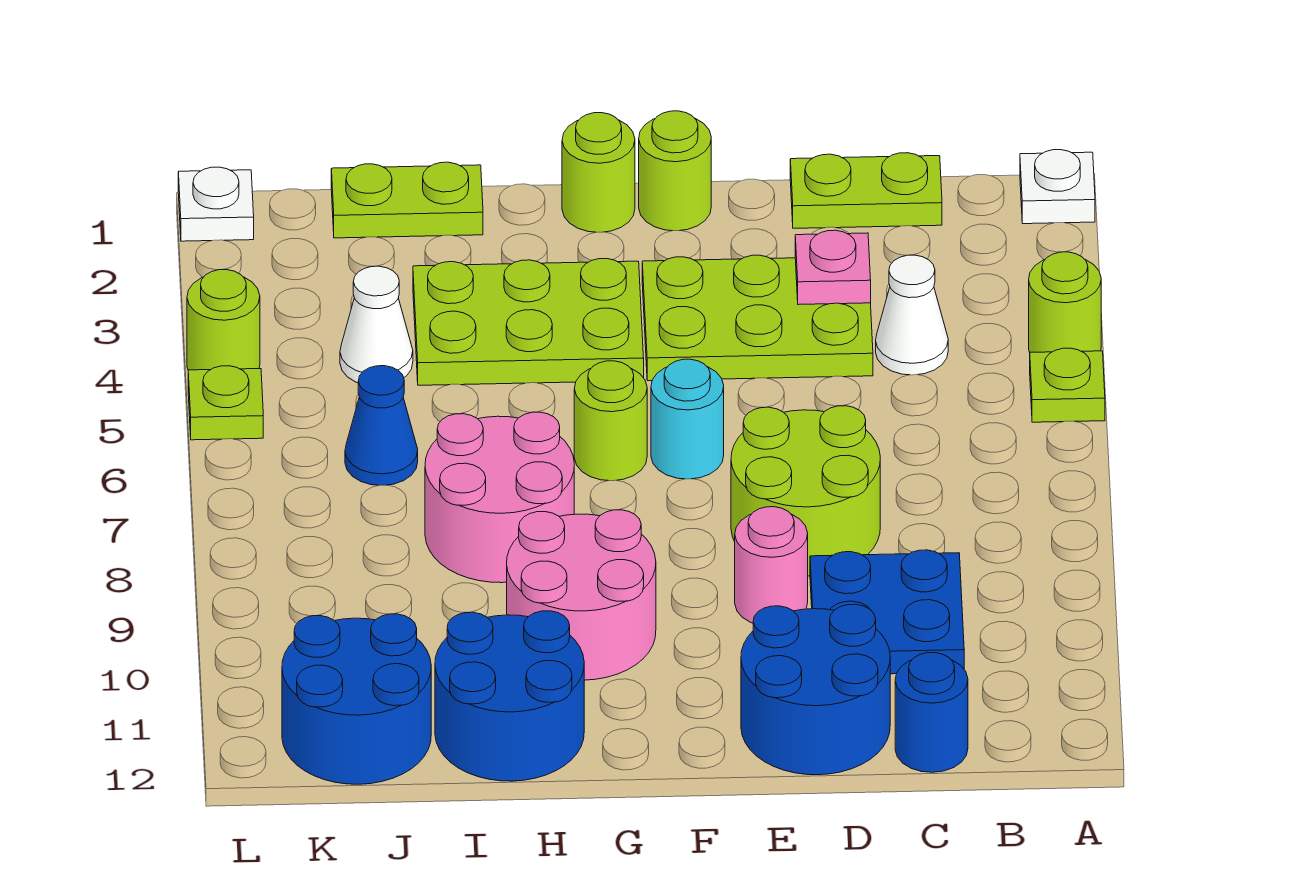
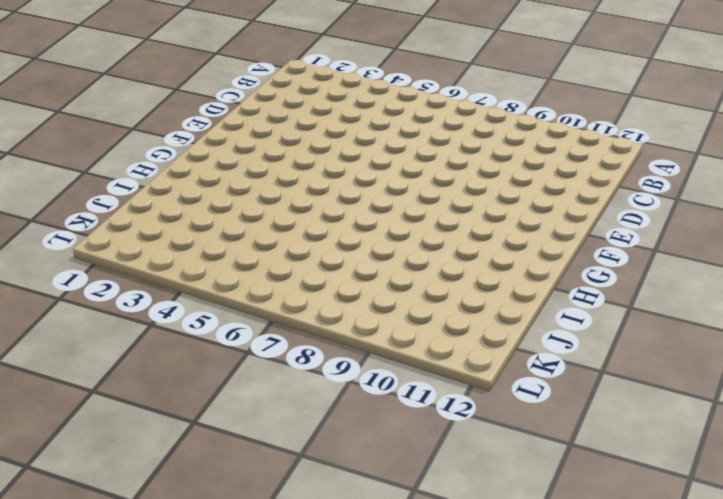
none -> white 1x1 plate [1020,150,1095,224]
none -> lime 1x1 round brick [1029,252,1101,352]
none -> lime 1x1 plate [1030,348,1105,422]

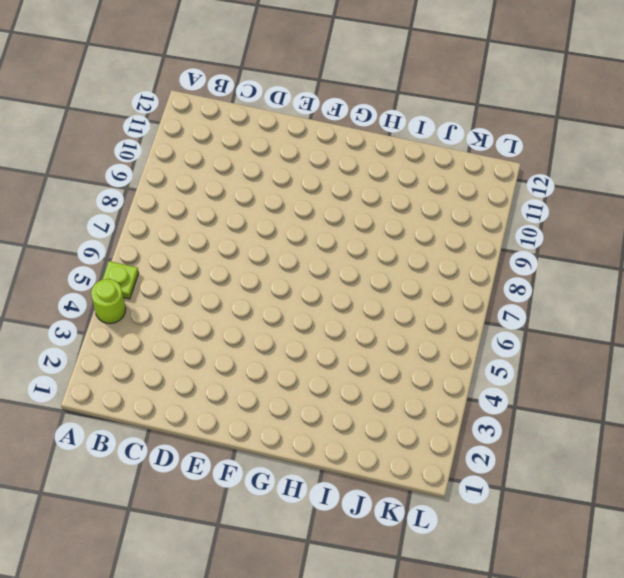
none -> white 1x1 plate [1020,150,1095,224]
none -> lime 1x2 plate [790,153,942,228]
none -> white 1x1 cone [876,255,948,375]

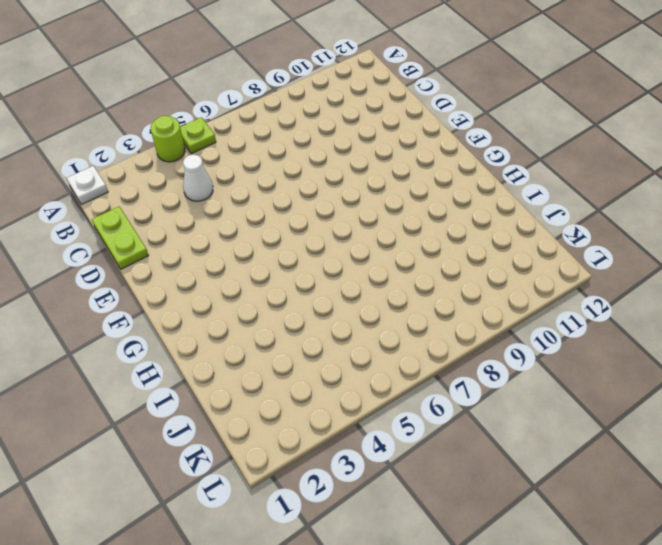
none -> blue 2x2 plate [810,550,964,674]
none -> blue 1x1 round brick [895,653,968,772]
none -> lime 2x3 plate [642,255,873,381]

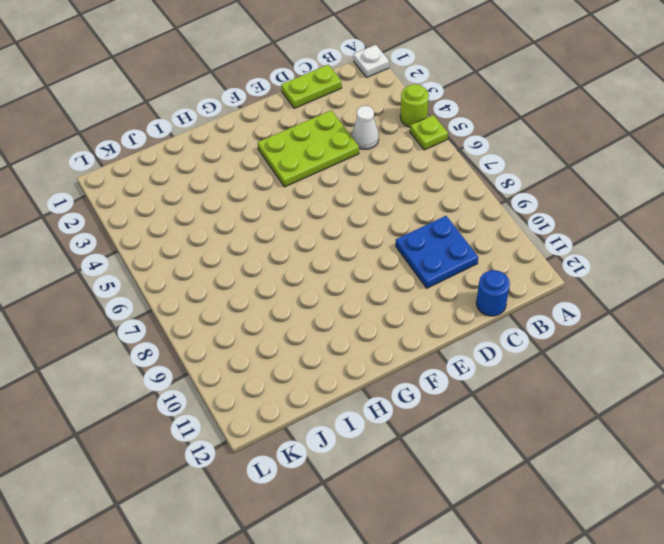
none -> lime 2x2 round brick [731,406,880,576]
none -> blue 2x2 round brick [741,604,890,775]
none -> pink 1x1 round brick [735,507,808,623]

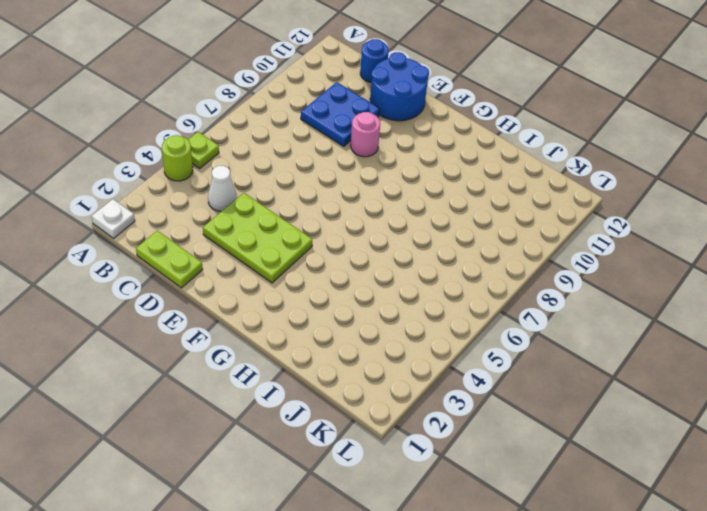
none -> lime 2x2 round brick [731,406,880,576]
none -> lime 1x1 round brick [639,111,711,231]
none -> cyan 1x1 round brick [651,359,724,479]

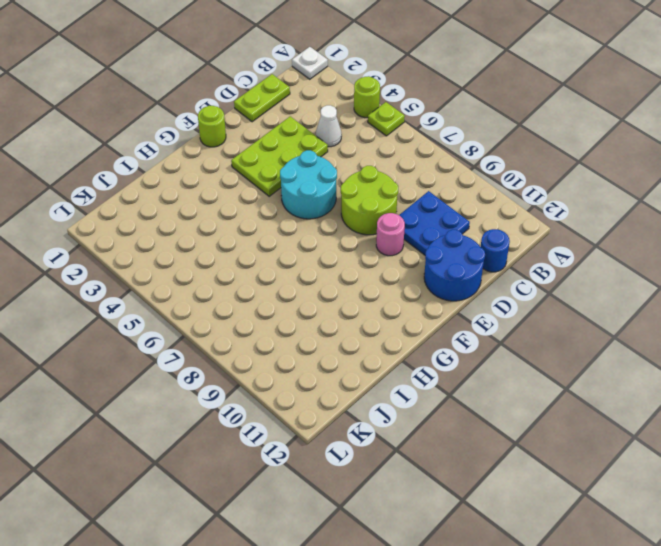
cyan 2x2 round brick [280,150,337,219] -> cyan 1x1 round brick [651,359,724,479]
none -> lime 1x1 round brick [562,113,635,232]
none -> lime 2x3 plate [413,259,644,385]
none -> lime 1x1 round brick [574,361,647,481]

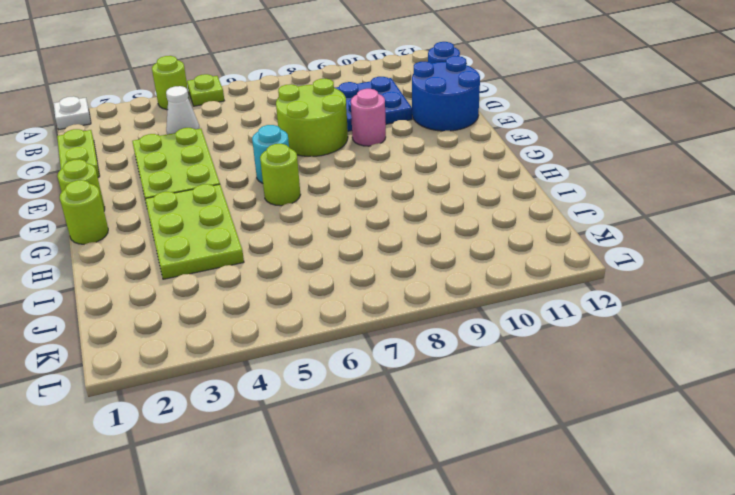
none -> pink 2x2 round brick [507,510,656,680]
none -> pink 2x2 round brick [425,412,574,583]
none -> blue 2x2 round brick [435,611,584,781]

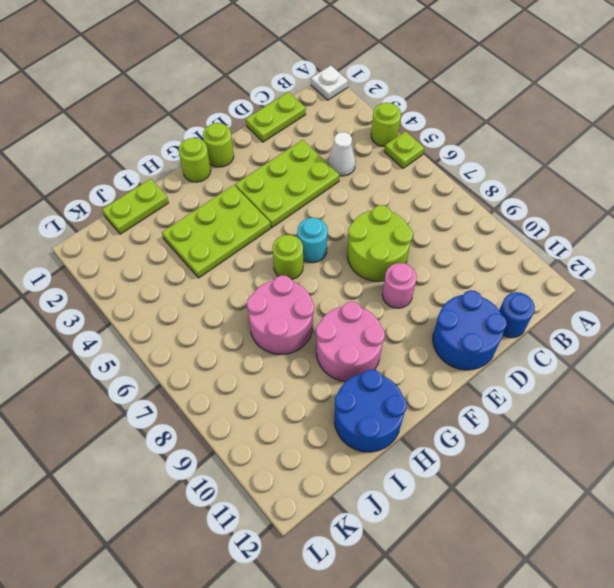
none -> blue 2x2 plate [810,550,964,674]
none -> white 1x1 cone [340,266,413,383]
none -> blue 1x1 cone [345,366,418,485]

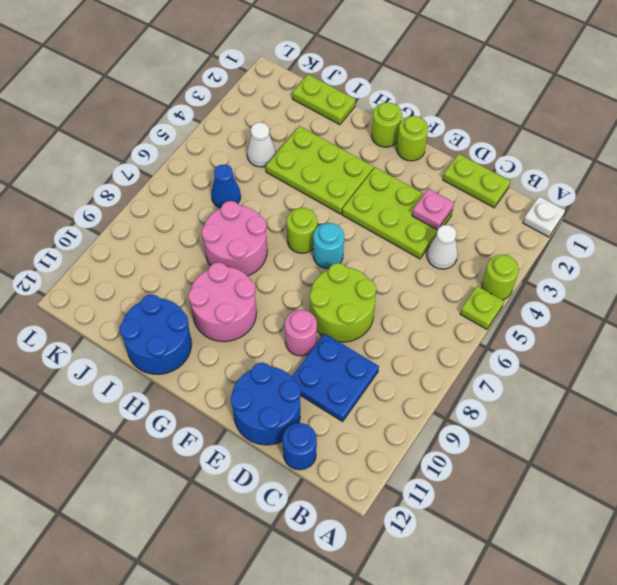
none -> blue 2x2 round brick [282,614,431,784]
none -> white 1x1 plate [178,167,254,241]
none -> lime 1x1 round brick [187,270,260,370]

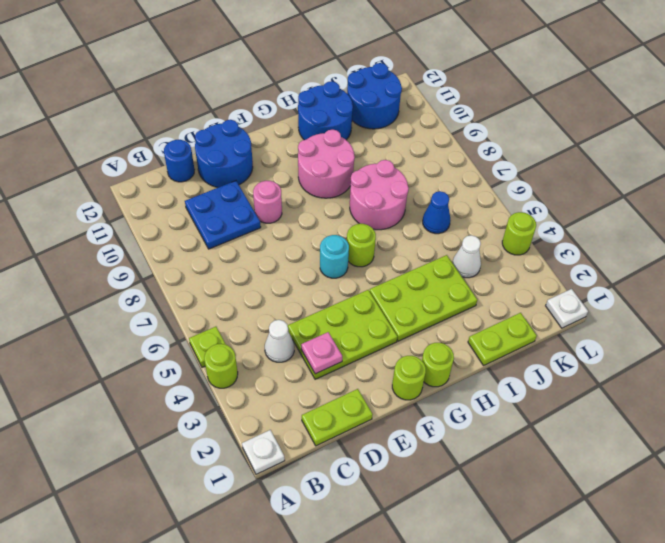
none -> lime 2x2 round brick [731,406,880,576]
none -> lime 1x1 plate [188,366,263,440]

